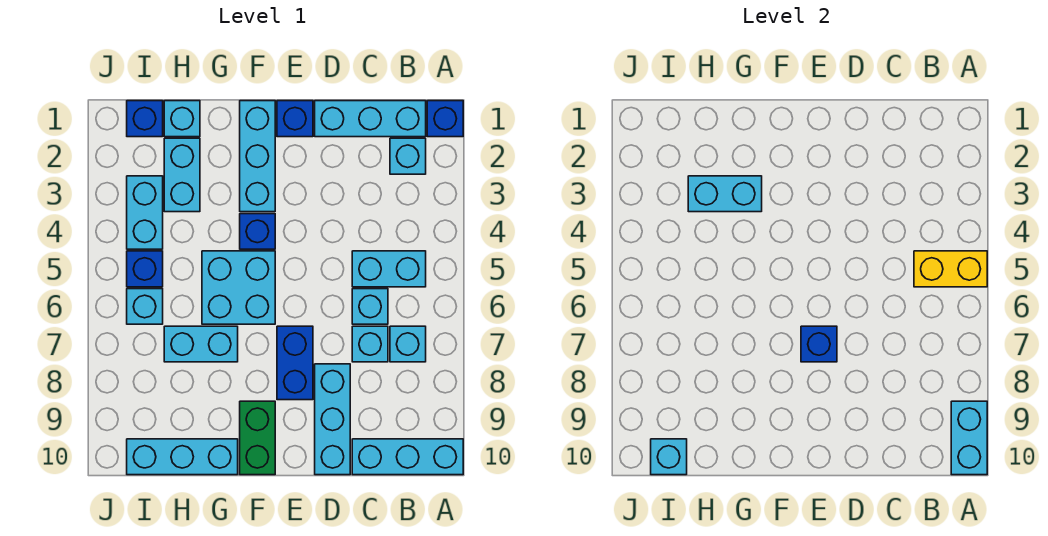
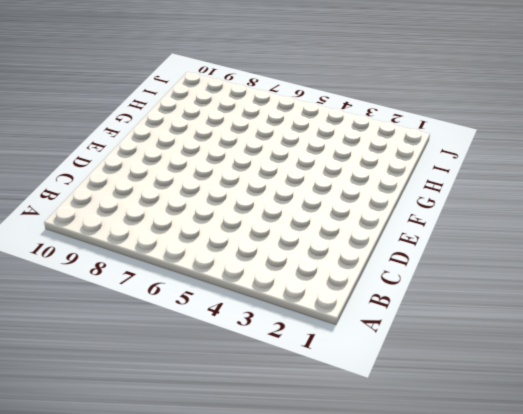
none -> blue 1x1 brick [427,101,463,137]
none -> cyan 1x3 brick [352,439,463,475]
none -> cyan 1x3 brick [315,101,426,137]

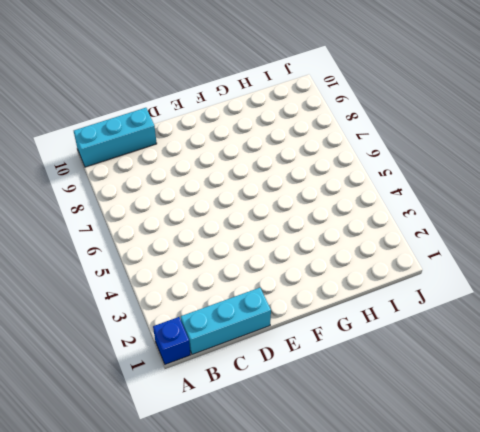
none -> cyan 1x1 brick [390,138,426,174]
none -> cyan 1x2 brick [352,251,426,287]
none -> cyan 1x1 brick [390,326,426,362]

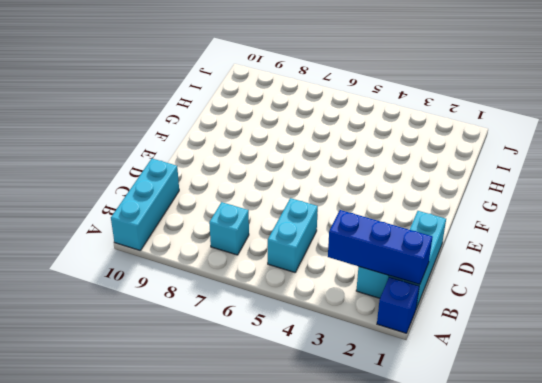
blue 1x3 brick [328,210,432,285] -> none
none -> cyan 1x1 brick [352,289,388,324]
none -> cyan 1x1 brick [352,326,388,362]
none -> cyan 1x3 brick [315,364,350,475]

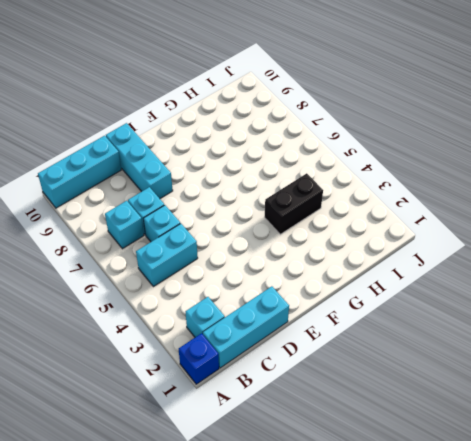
black 1x2 brick [265,173,323,234] -> none
none -> blue 1x1 brick [277,101,313,137]
none -> blue 1x2 brick [277,326,313,400]
none -> cyan 1x3 brick [240,101,275,212]

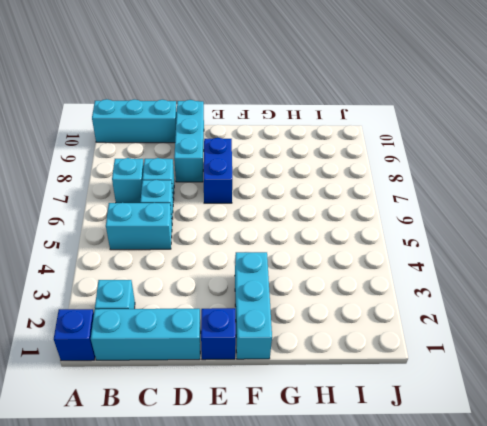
none -> blue 1x1 brick [240,214,275,249]
none -> cyan 2x2 brick [202,251,275,324]
none -> green 1x2 brick [240,401,275,475]

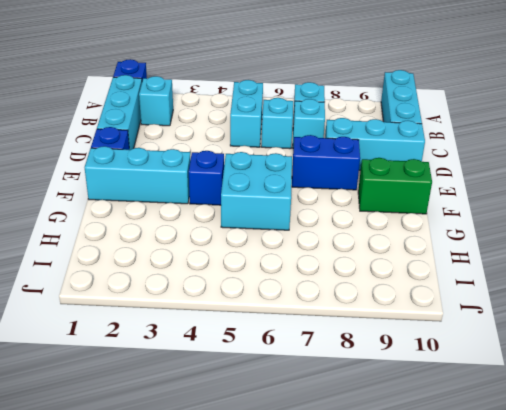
none -> cyan 1x2 brick [164,326,238,362]
none -> cyan 1x3 brick [127,439,238,475]
none -> cyan 1x1 brick [164,101,200,137]

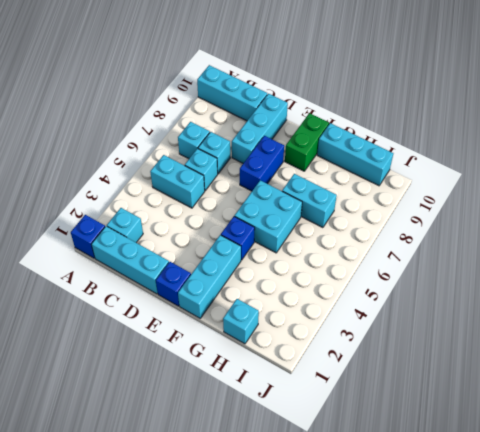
none -> cyan 1x2 brick [164,138,200,212]
none -> blue 1x1 brick [127,101,163,137]
none -> cyan 1x2 brick [127,176,163,249]

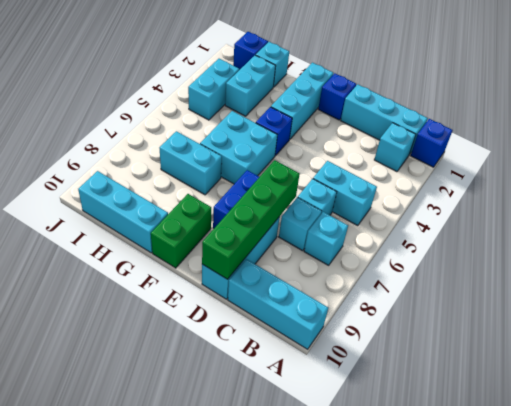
green 1x4 brick [202,160,300,279] -> none
none -> blue 1x1 brick [127,251,163,287]
none -> cyan 1x1 brick [127,289,163,324]
none -> yellow 1x2 brick [914,251,987,287]

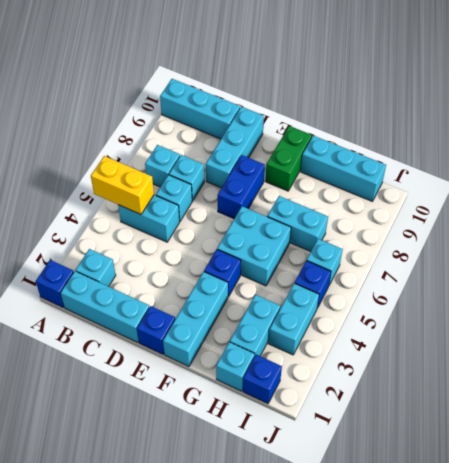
none -> cyan 1x2 brick [951,401,987,475]
none -> blue 1x1 brick [801,326,837,362]
none -> cyan 1x2 brick [688,176,762,212]

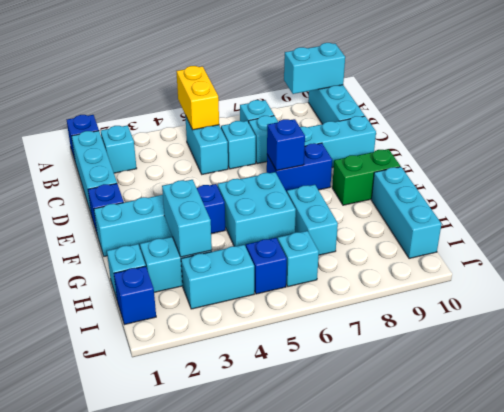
none -> cyan 1x1 brick [651,439,687,475]

